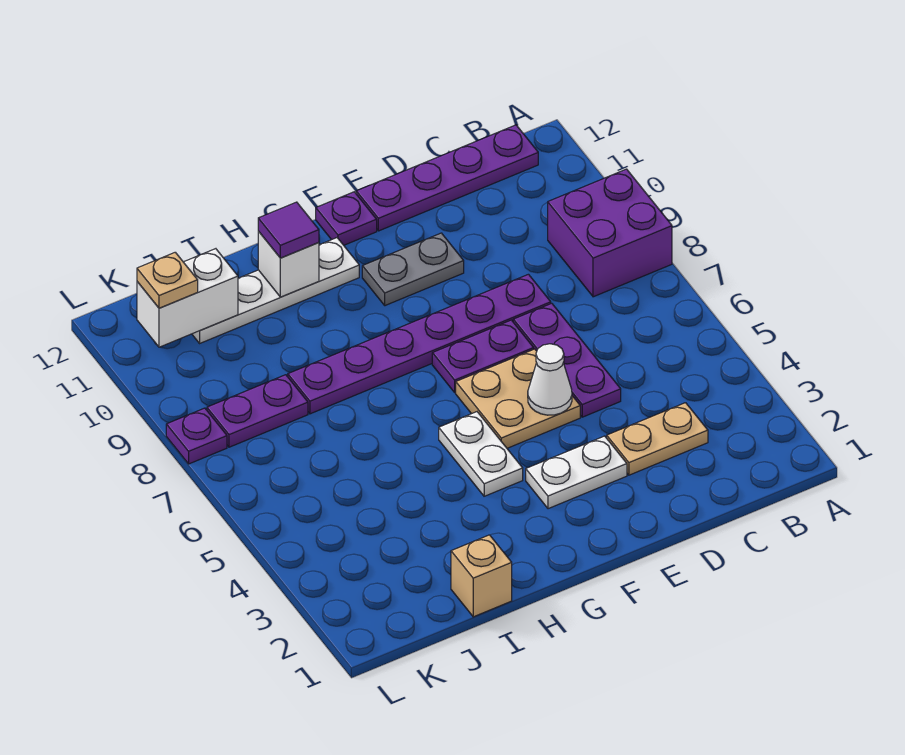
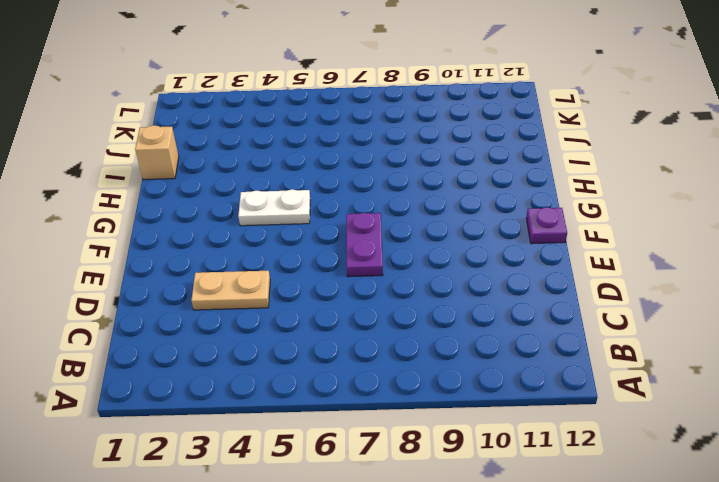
tan 1x2 plate [191,271,270,310] -> tan 1x2 plate turned to [607,403,708,475]
none -> purple 2x2 brick [548,169,672,297]
none -> purple 1x4 plate [356,125,538,231]
none -> purple 1x3 plate [513,303,621,417]

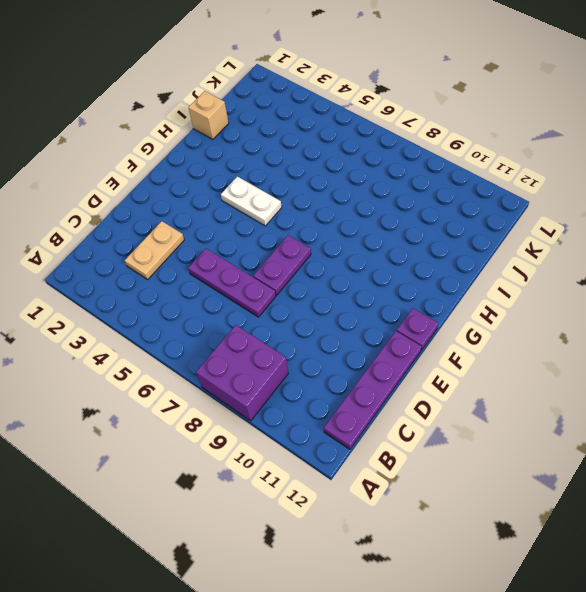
none -> purple 1x6 plate [288,274,551,414]
none -> white 1x2 plate [526,436,627,509]
none -> tan 2x2 plate [456,349,580,448]

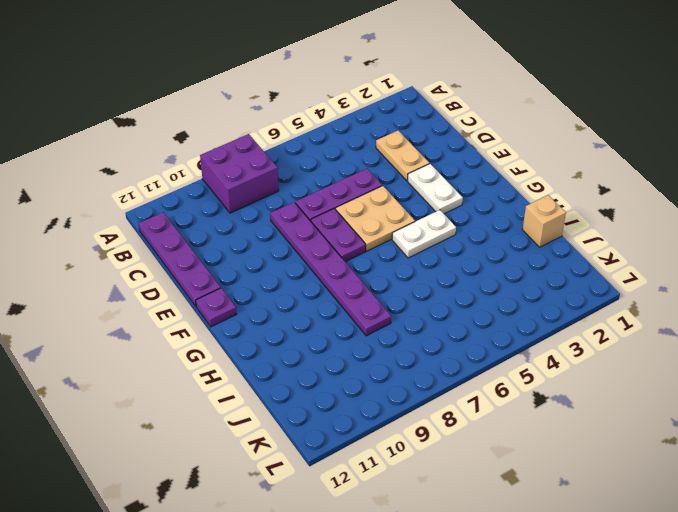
none -> grey 1x2 plate [362,233,464,306]
none -> white 1x4 plate [192,238,359,343]
none -> purple 1x2 plate [207,375,308,447]

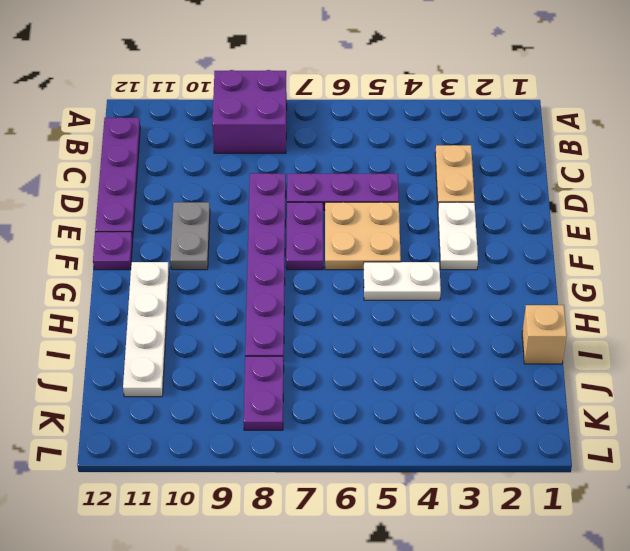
none -> purple 1x1 plate [166,408,227,464]
none -> white 1x1 cone [528,344,572,415]
none -> white 1x1 brick [258,231,319,297]

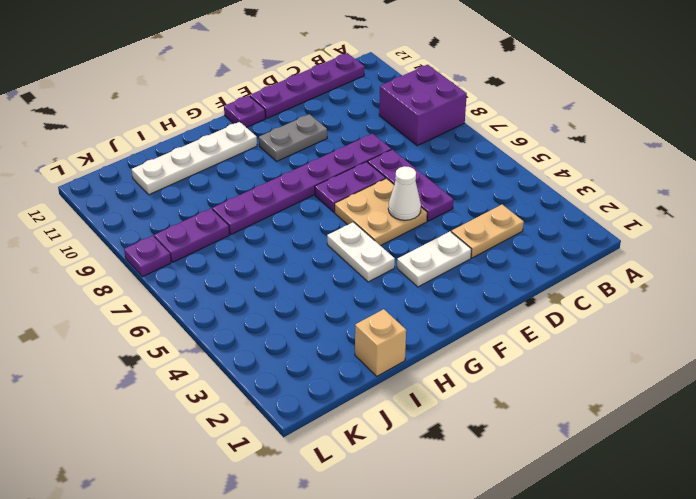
none -> white 1x1 brick [258,231,319,297]
none -> white 1x2 brick [137,249,238,347]
none -> purple 1x1 tile [258,202,319,258]

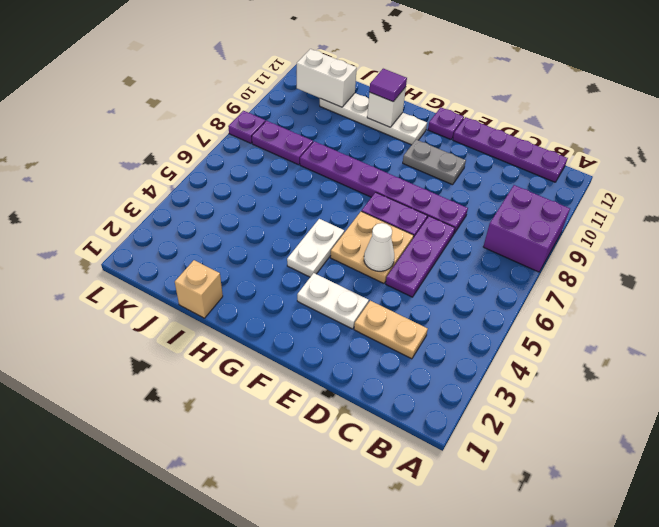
none -> tan 1x1 plate [137,252,198,308]

